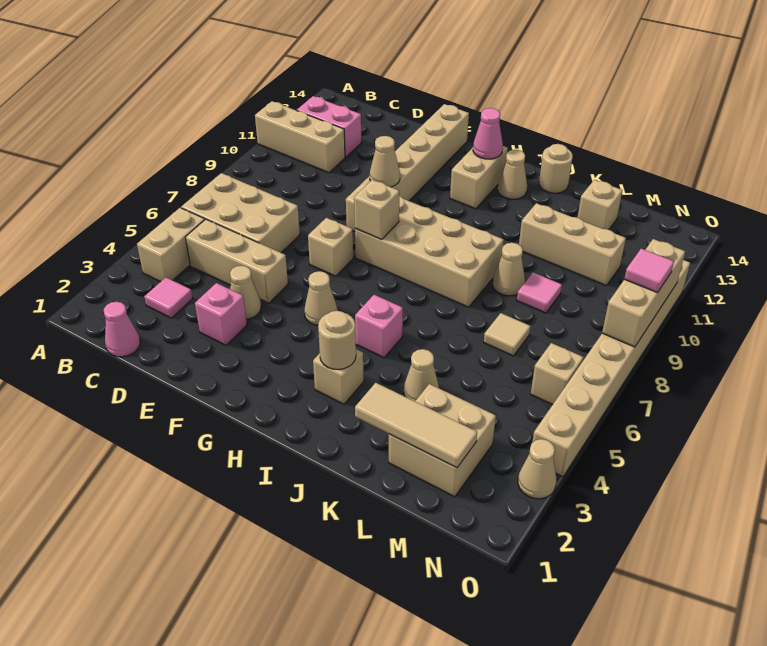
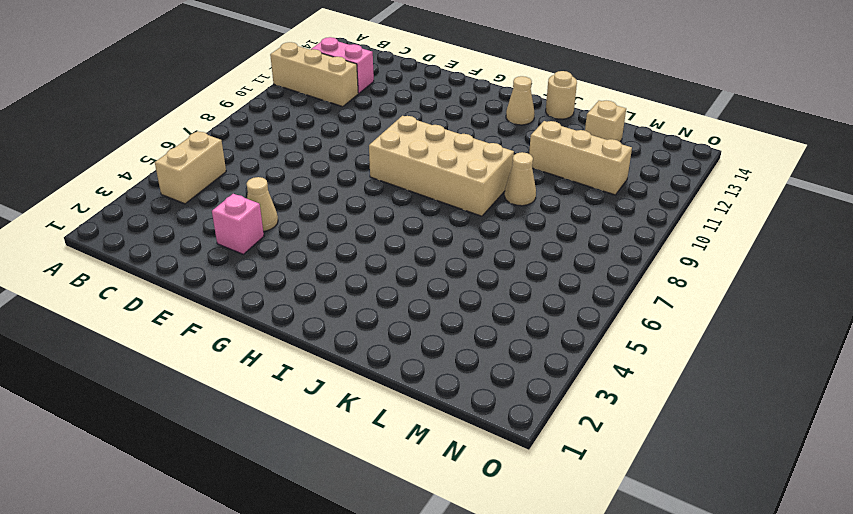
none -> tan 2x3 brick [181,173,300,253]
none -> pink 1x1 cone [104,302,140,357]
none -> pink 1x1 tile [144,278,193,318]
none -> tan 1x3 brick [185,219,288,303]

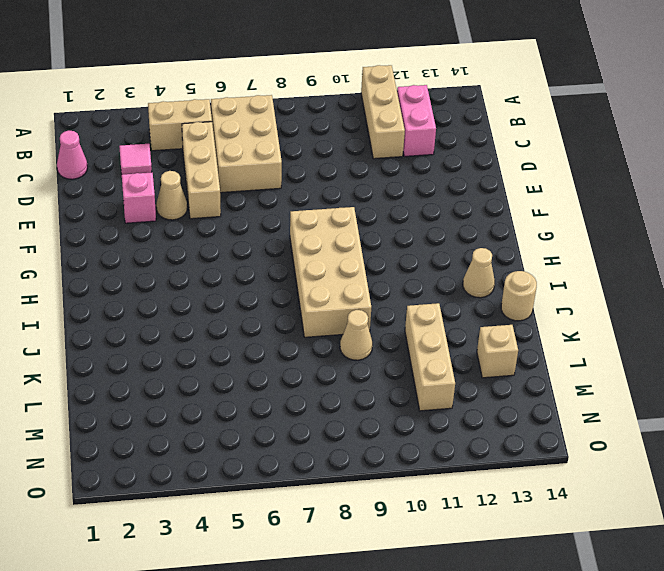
none -> tan 1x1 brick [308,218,353,276]
none -> tan 1x6 brick [346,104,469,232]
none -> tan 1x1 cone [304,271,337,325]
none -> tan 1x2 brick [450,146,508,209]

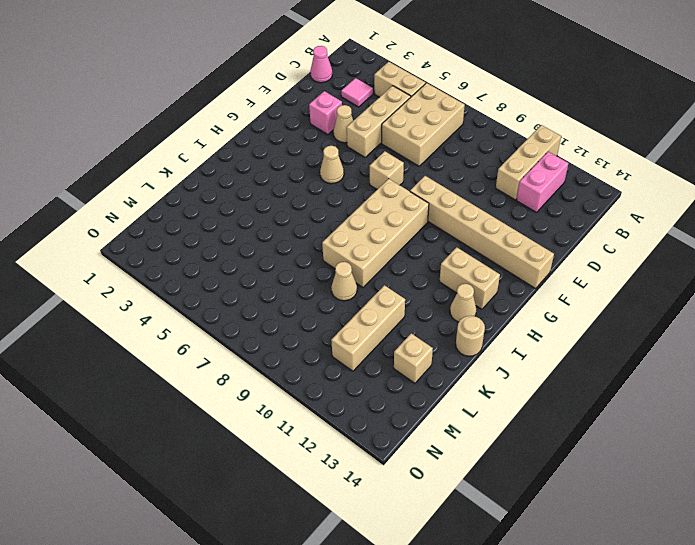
none -> tan 1x1 brick [313,349,364,404]
none -> pink 1x1 brick [355,295,403,358]
none -> tan 1x1 cone [404,349,439,401]
none -> tan 2x2 brick [389,384,496,497]

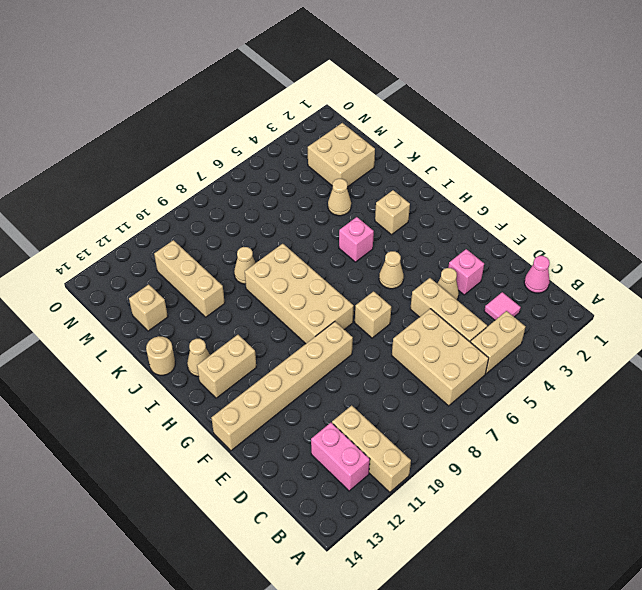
none -> tan 1x1 tile [484,313,530,356]
none -> pink 1x1 tile [517,273,562,313]
none -> tan 1x1 brick [531,343,583,405]
none -> tan 1x1 cone [518,439,556,499]

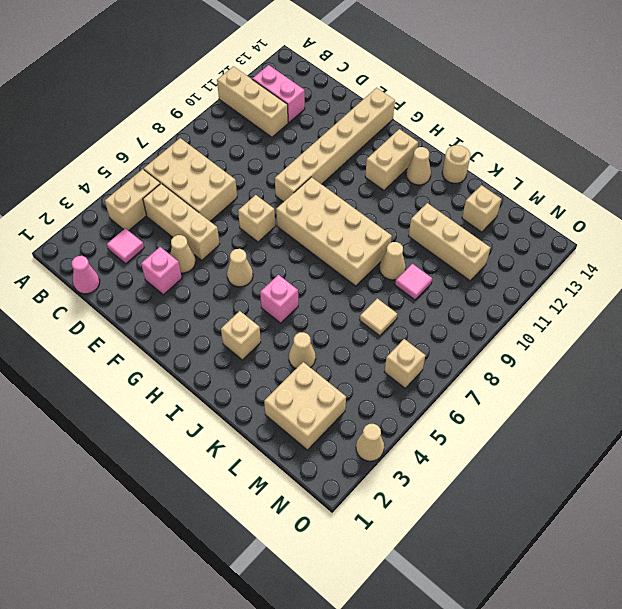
none -> tan 1x8 brick [532,260,690,477]
none -> tan 1x1 cone [370,136,400,187]
none -> tan 1x1 brick [354,180,399,240]
none -> pink 1x1 cone [473,108,503,159]

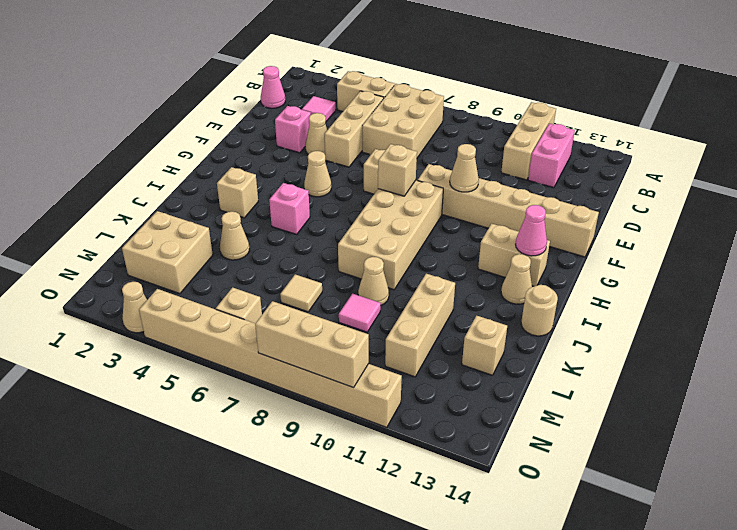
none -> tan 1x1 round brick [318,311,356,370]
none -> tan 1x3 tile [355,383,477,468]
none -> pink 1x1 tile [624,249,674,293]

